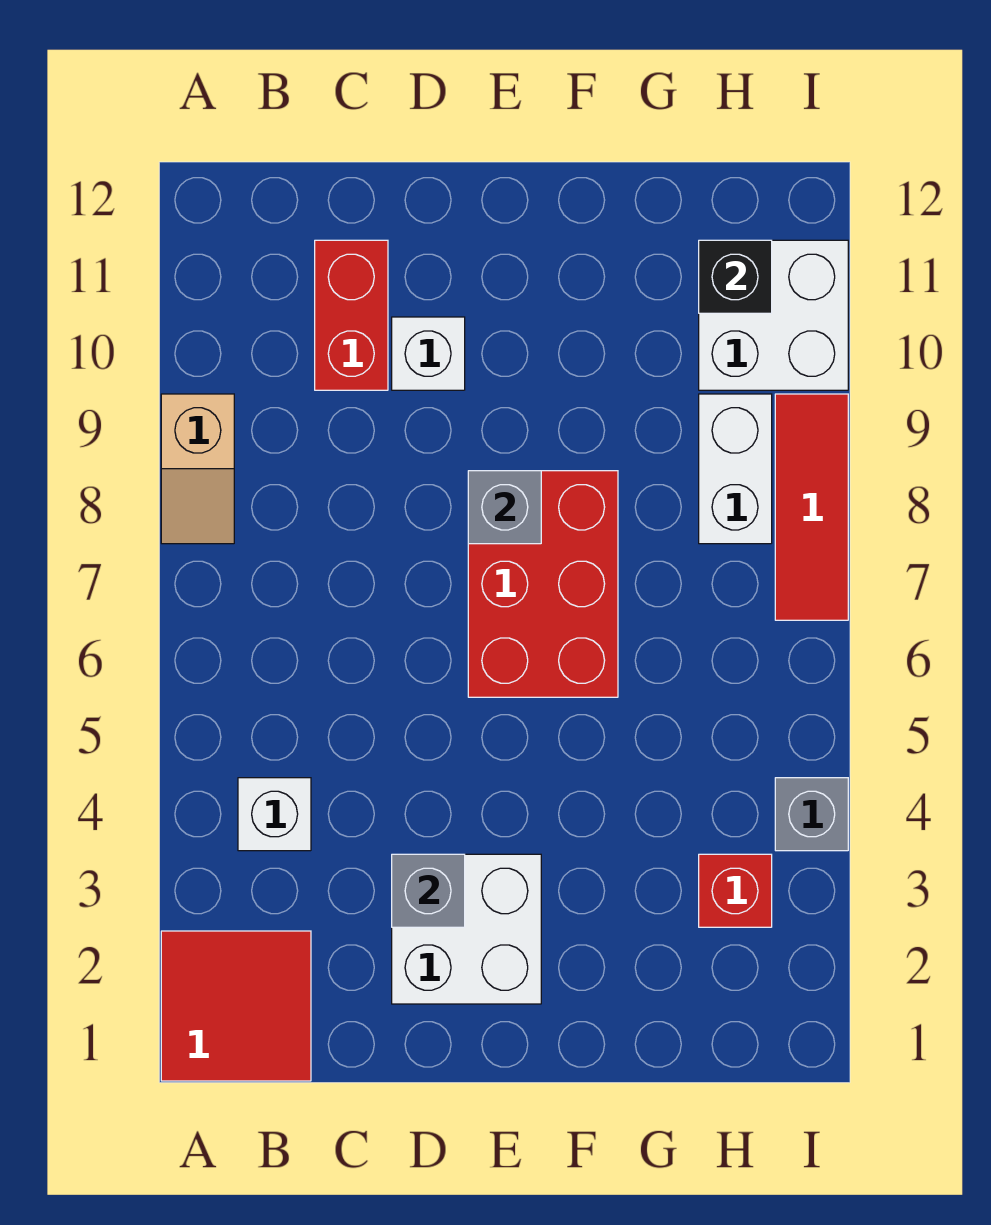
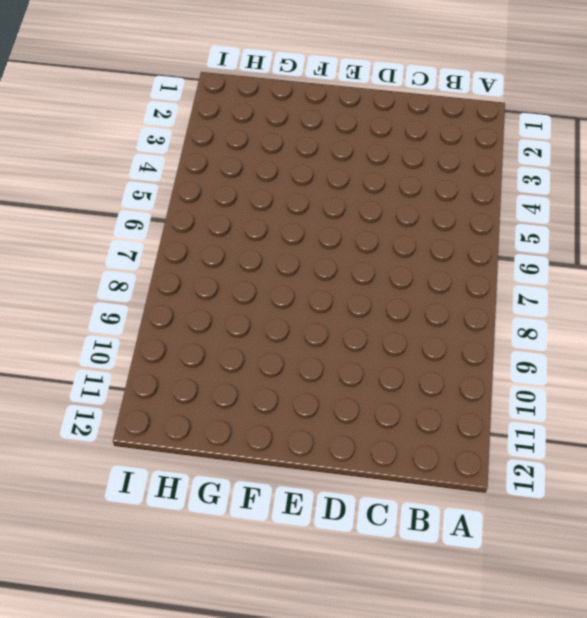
none -> red 2x2 tile [161,931,311,1081]
none -> tan 1x2 slope [161,394,234,544]
none -> white 1x1 brick [238,778,311,851]

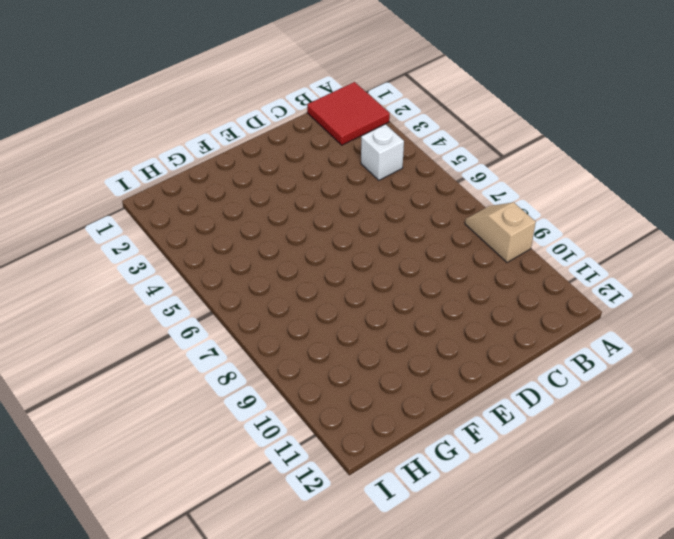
none -> red 1x2 brick [315,240,388,390]
none -> white 2x2 brick [392,854,541,1004]
none -> white 1x1 brick [392,317,465,390]

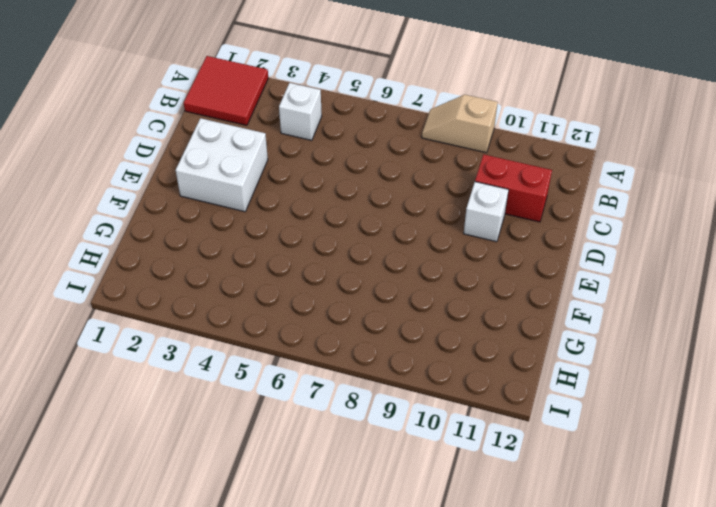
none -> red 2x3 brick [468,471,618,697]
none -> red 1x1 brick [699,854,772,927]
none -> white 1x2 brick [699,394,772,544]

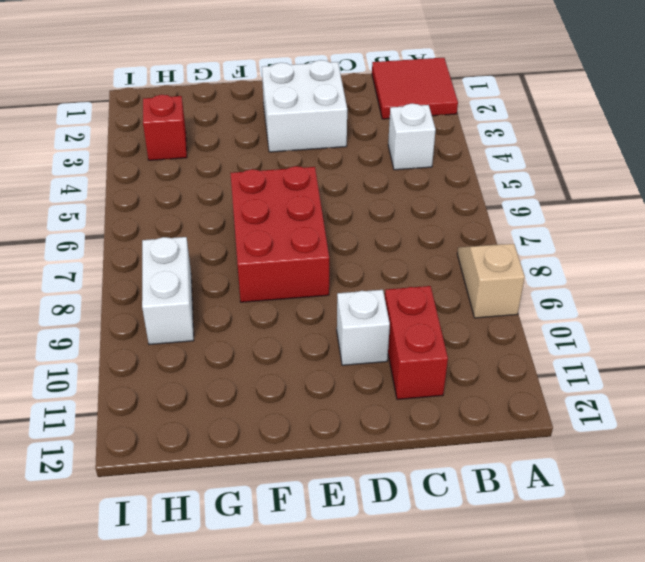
none -> white 2x2 brick [699,240,848,390]
none -> grey 1x1 brick [775,778,848,851]
none -> red 1x3 tile [775,394,848,620]

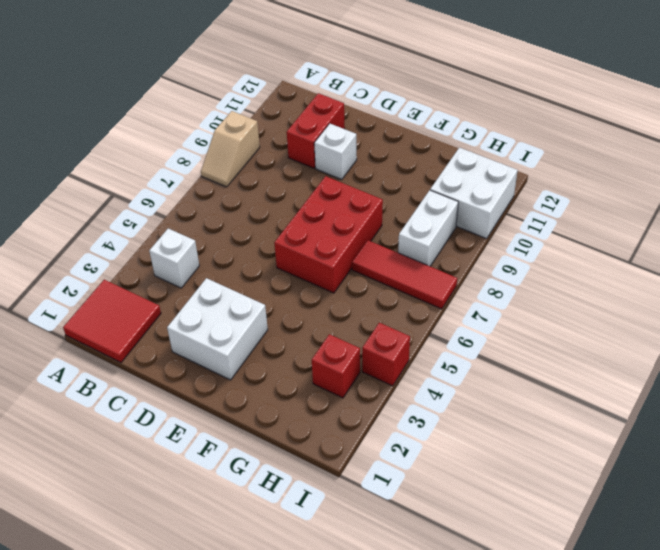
red 1x3 tile [352,240,457,309] -> red 1x3 tile turned to [775,394,848,620]
red 1x1 brick [362,323,410,386] -> grey 1x1 brick [775,778,848,851]
none -> grey 1x1 brick [392,854,465,927]
none -> grey 1x1 brick [468,471,541,544]
none -> black 1x1 brick [699,240,772,313]

